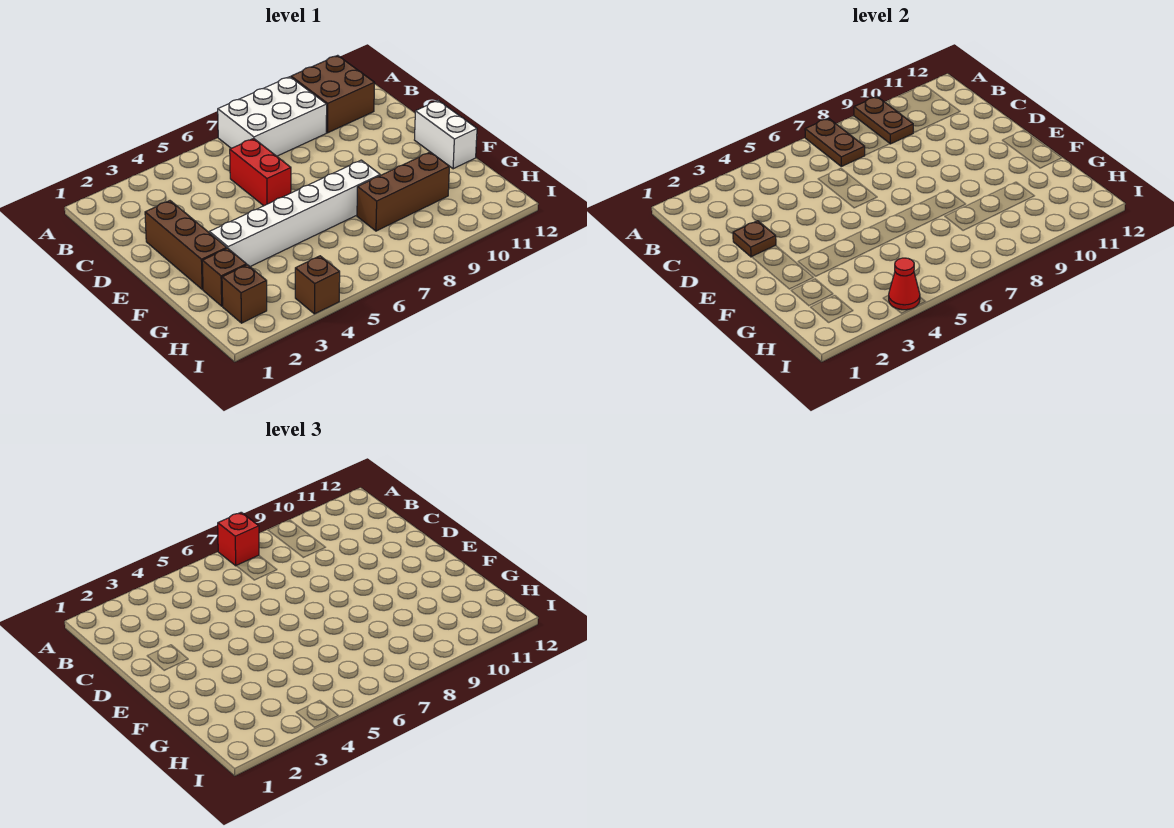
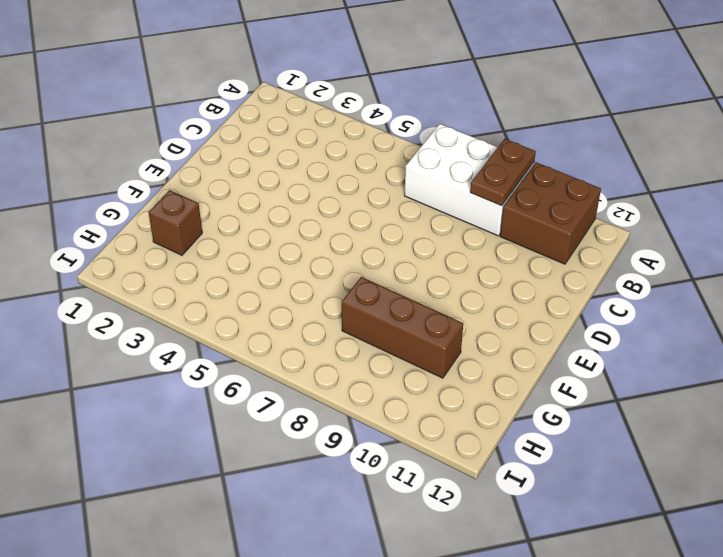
none -> red 1x2 brick [230,138,291,206]
none -> brown 1x3 brick [145,201,227,289]
none -> white 1x2 brick [415,101,477,169]

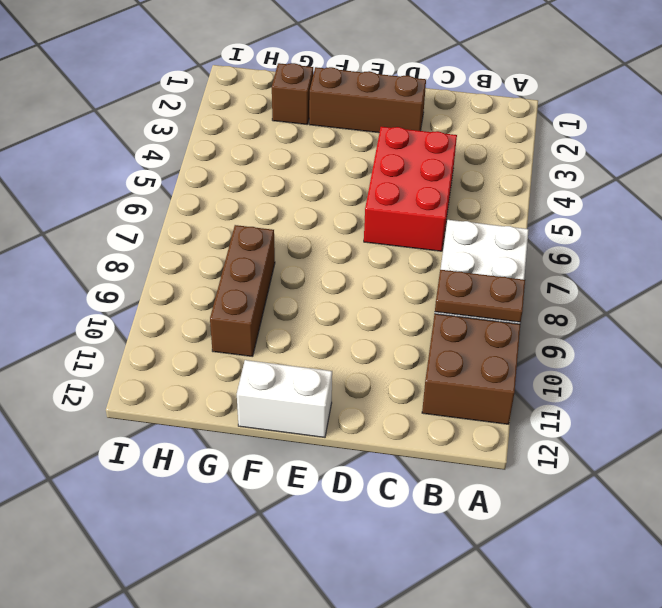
red 2x3 brick [364,127,457,251] -> red 1x2 brick [230,138,291,206]
none -> white 1x6 brick [210,160,380,266]
none -> brown 1x1 brick [222,265,267,323]
none -> brown 1x1 brick [295,256,340,314]

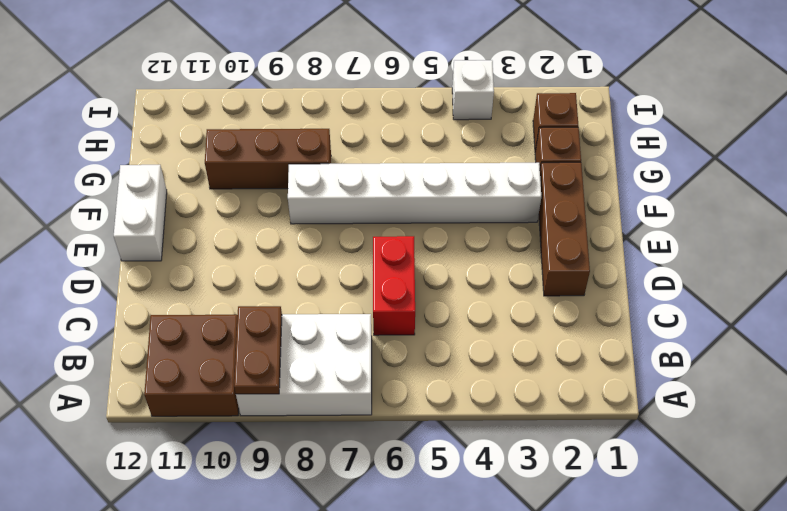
white 1x1 brick [452,60,494,120] -> brown 1x1 brick [295,256,340,314]
none -> brown 1x2 plate [805,118,865,166]
none -> brown 1x1 plate [733,221,776,257]
none -> red 1x1 cone [889,258,920,310]

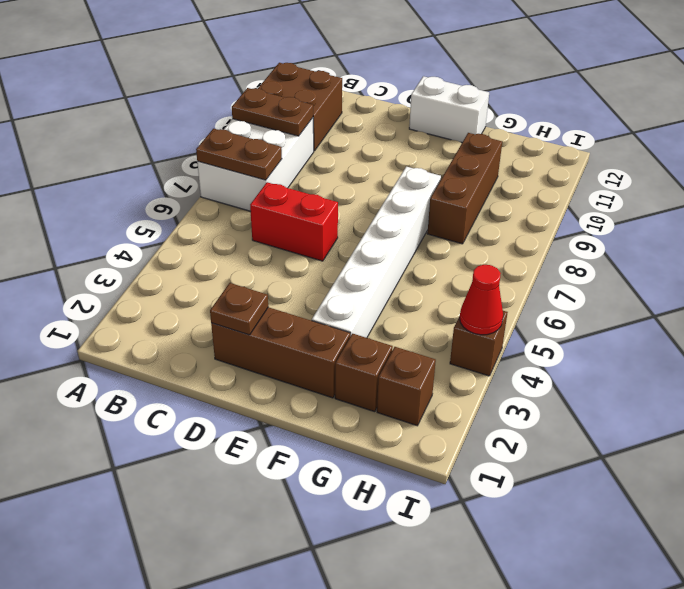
none -> red 1x1 brick [218,512,259,566]

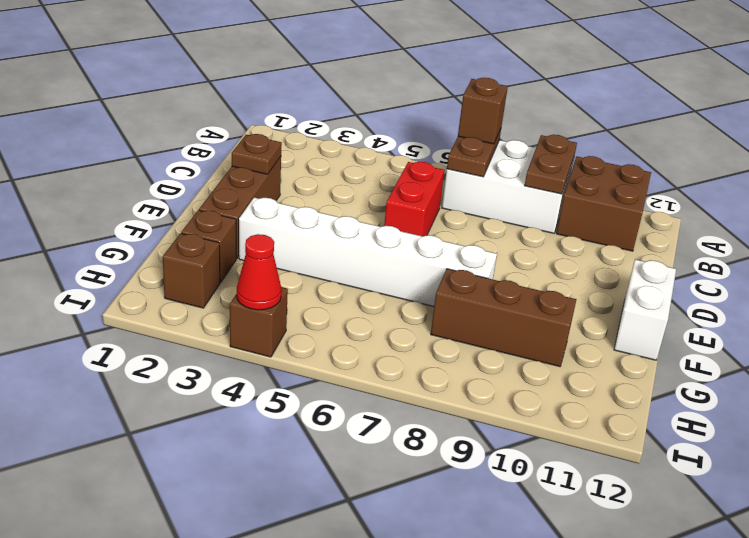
brown 1x1 brick [458,78,508,144] -> red 1x1 brick [218,512,259,566]

